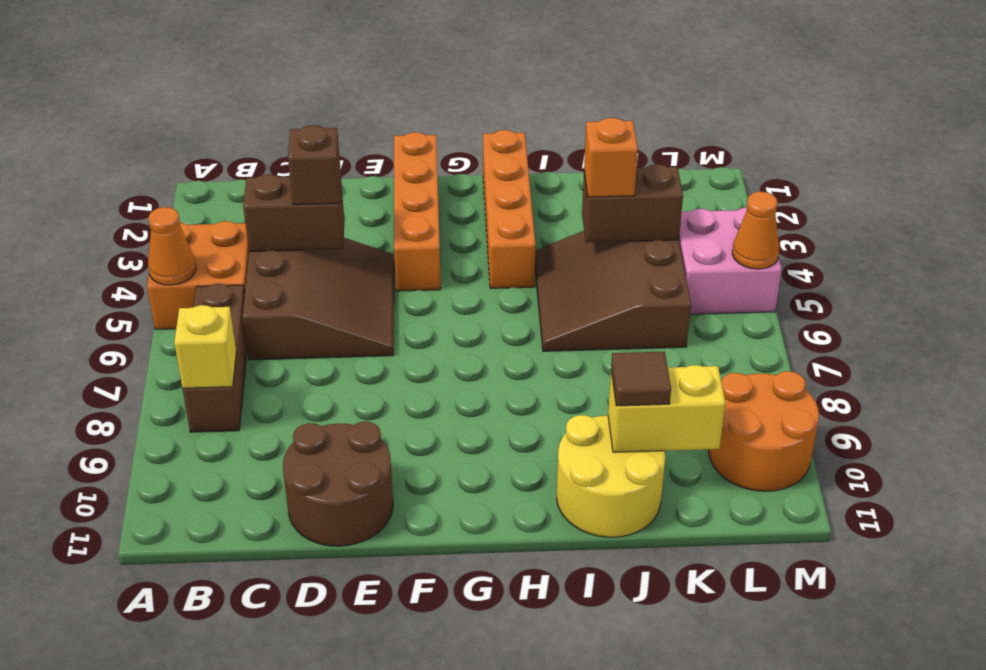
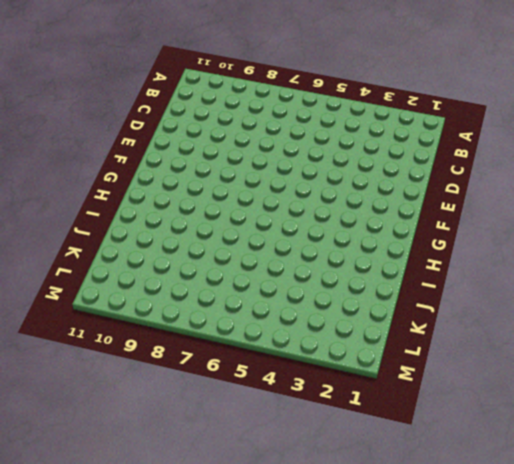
none -> orange 2x2 brick [147,221,249,329]
none -> brown 1x3 brick [183,284,247,432]
none -> brown 3x3 slope [243,238,394,360]

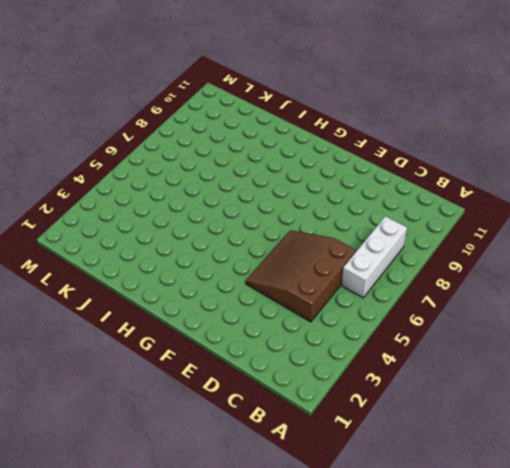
white 1x3 brick [342,216,407,298] -> brown 1x3 brick [183,284,247,432]
none -> orange 2x2 brick [147,221,249,329]
none -> brown 2x2 round brick [283,422,393,546]
none -> orange 1x4 brick [394,132,441,291]

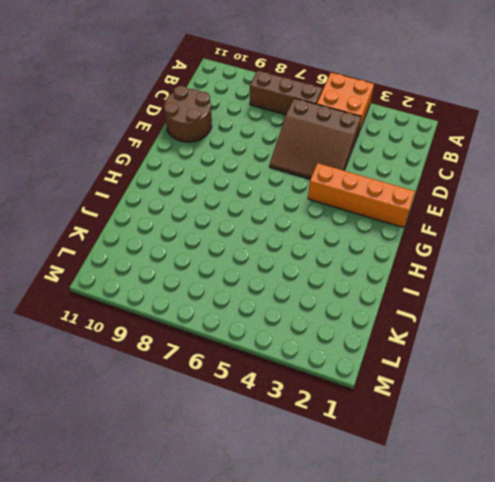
none -> orange 1x4 brick [483,130,536,288]
none -> brown 3x3 slope [535,231,691,351]
none -> yellow 2x2 round brick [557,415,665,537]

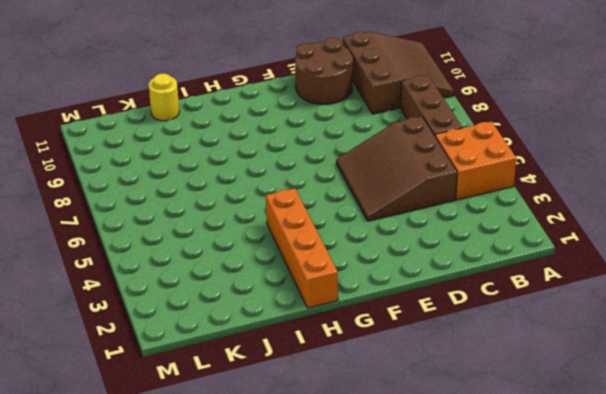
brown 3x3 slope [343,31,454,114] -> brown 3x3 slope moved to [535,231,691,351]
yellow 1x1 round brick [149,74,179,121] -> yellow 2x2 round brick [557,415,665,537]
none -> orange 1x4 brick [394,132,441,291]
none -> pink 2x2 brick [679,208,782,314]
none -> orange 2x2 round brick [709,371,819,491]

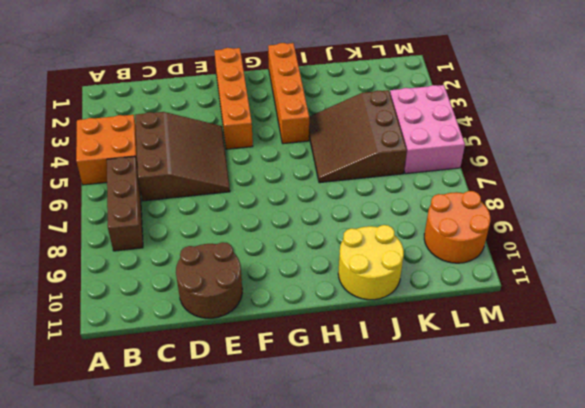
pink 2x3 brick [390,85,465,174] -> pink 2x2 brick [679,208,782,314]
none -> orange 1x1 cone [148,207,196,285]
none -> yellow 1x1 brick [174,305,236,388]
none -> brown 1x2 brick [243,174,344,251]

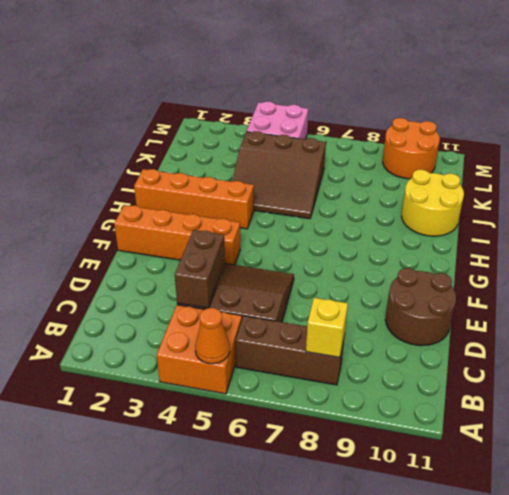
none -> brown 1x2 brick [582,164,683,242]
none -> yellow 1x2 brick [608,365,726,452]
none -> orange 1x1 cone [732,192,779,269]

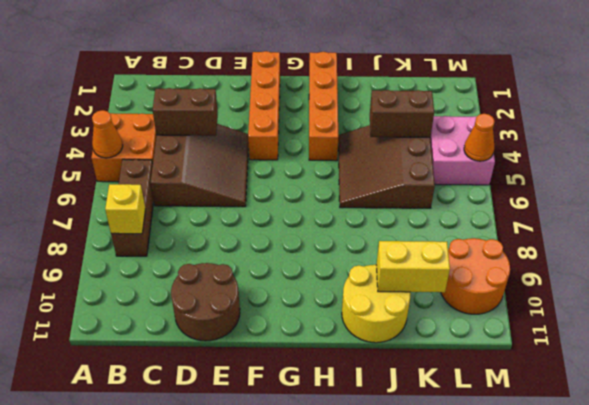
none -> brown 1x1 brick [288,125,341,205]
none -> orange 1x1 brick [584,118,638,197]
none -> brown 1x1 tile [611,352,671,406]

